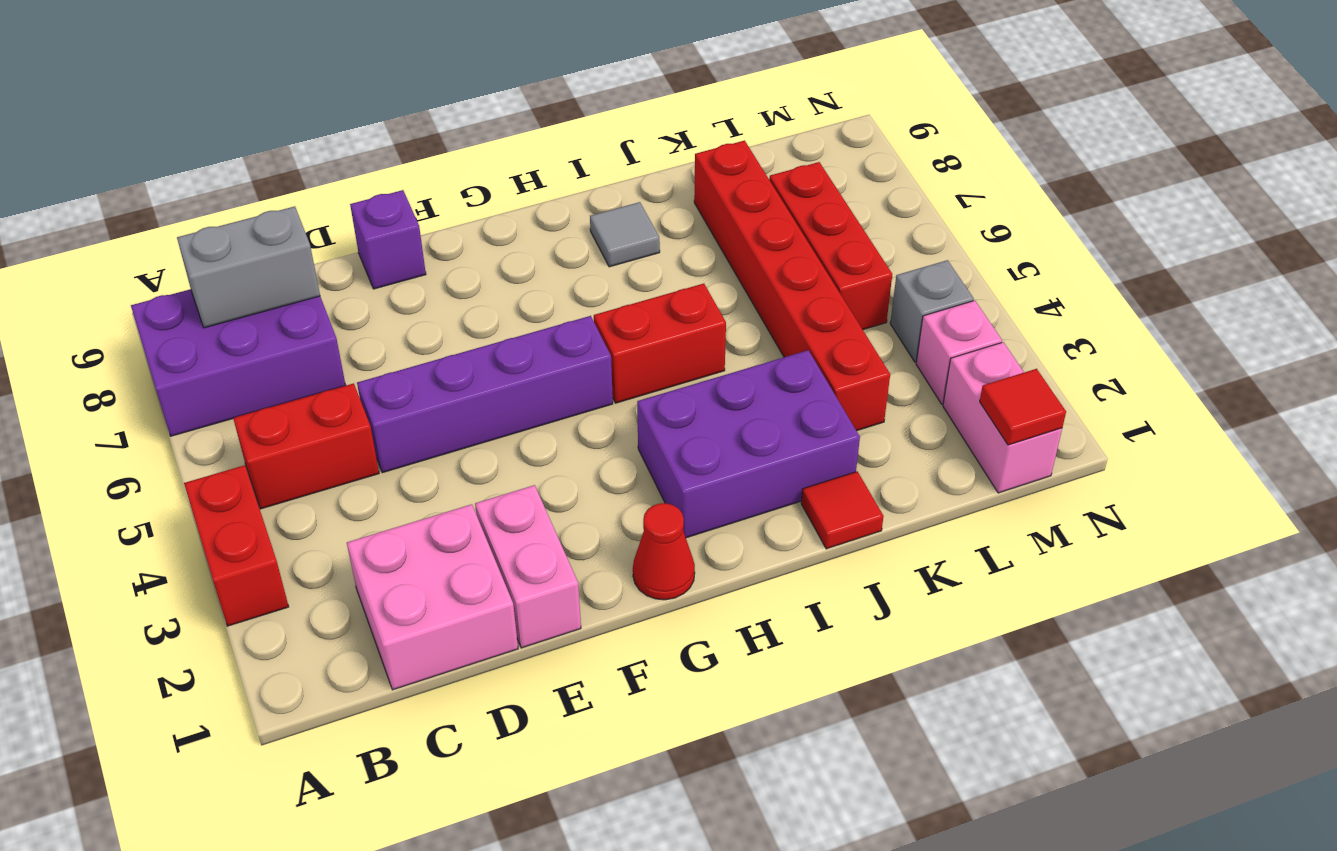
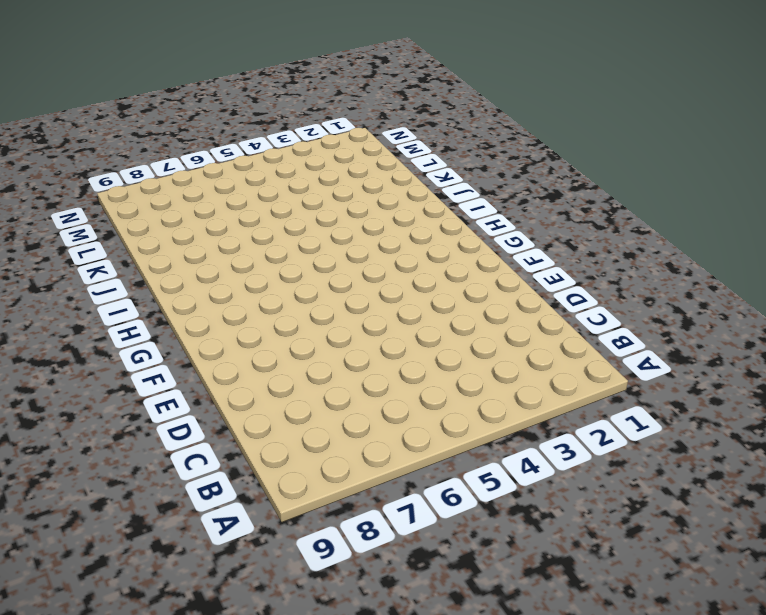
none -> red 1x2 brick [184,465,289,626]
none -> purple 2x3 brick [131,289,346,436]
none -> red 1x2 brick [233,383,379,509]

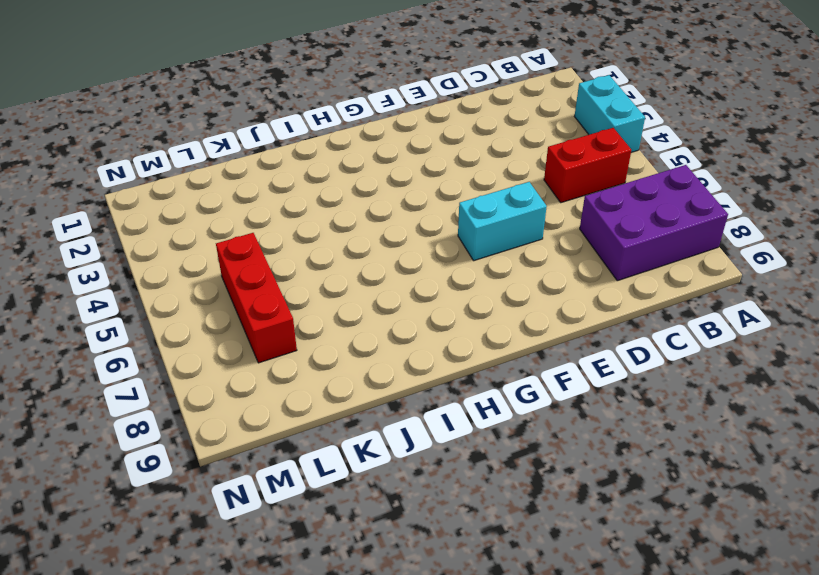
cyan 1x2 brick [575,75,645,152] -> red 1x2 brick [184,465,289,626]
cyan 1x2 brick [458,182,547,261] -> none
none -> pink 2x2 brick [347,504,518,690]
none -> purple 1x4 brick [357,316,613,473]
none -> pink 1x2 brick [475,485,581,648]

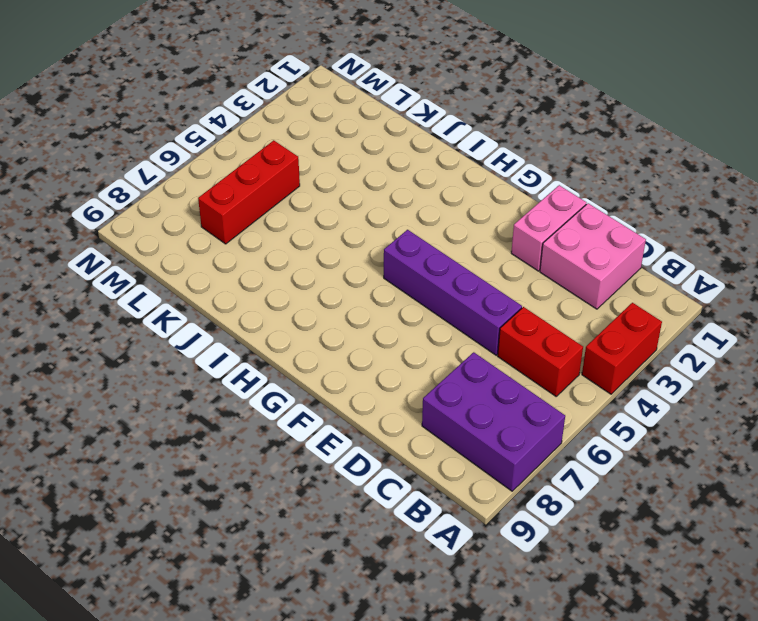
none -> purple 1x1 brick [350,190,426,289]
none -> red 1x1 cone [633,503,695,600]
none -> purple 2x3 brick [637,350,860,538]

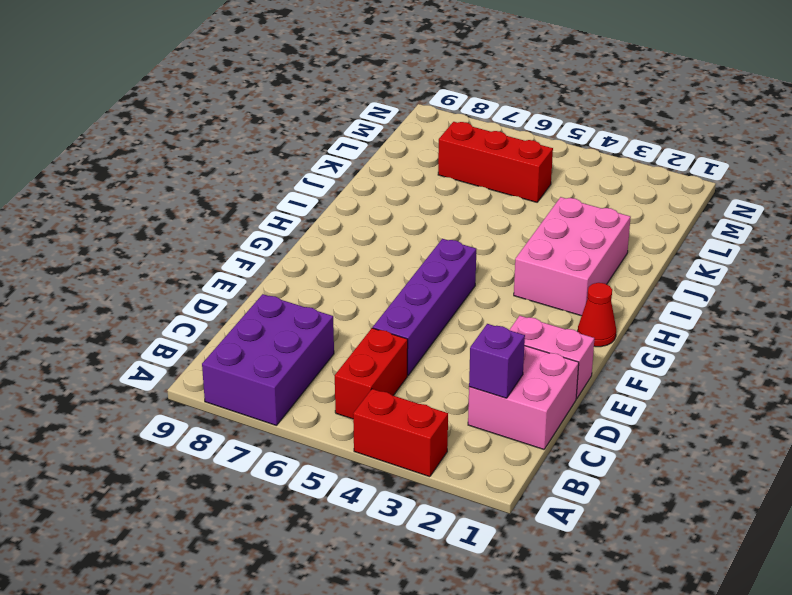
purple 1x1 brick [469,324,525,398] -> purple 1x1 brick moved to [350,190,426,289]
pink 2x3 brick [514,197,631,316] -> purple 2x3 brick [637,350,860,538]
none -> red 1x2 brick [594,284,726,403]
none -> grey 1x1 tile [590,202,660,267]
none -> red 1x1 tile [801,471,884,549]

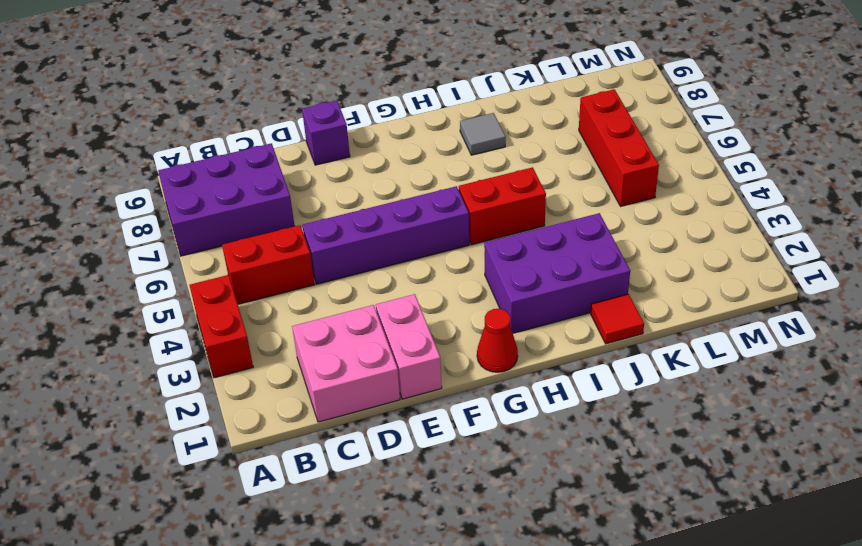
none -> red 1x6 brick [694,141,890,431]
none -> pink 1x2 brick [943,342,1062,493]
none -> pink 1x1 brick [916,301,1002,404]

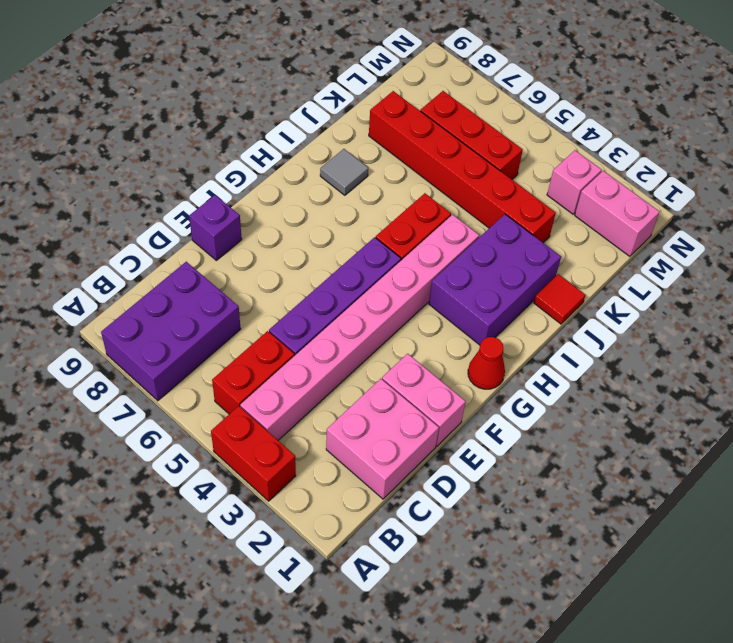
pink 1x8 brick [240,215,479,440] -> none
none -> grey 1x1 brick [890,260,974,362]
none -> grey 1x2 brick [177,206,320,328]
none -> red 1x1 tile [980,369,1066,445]

